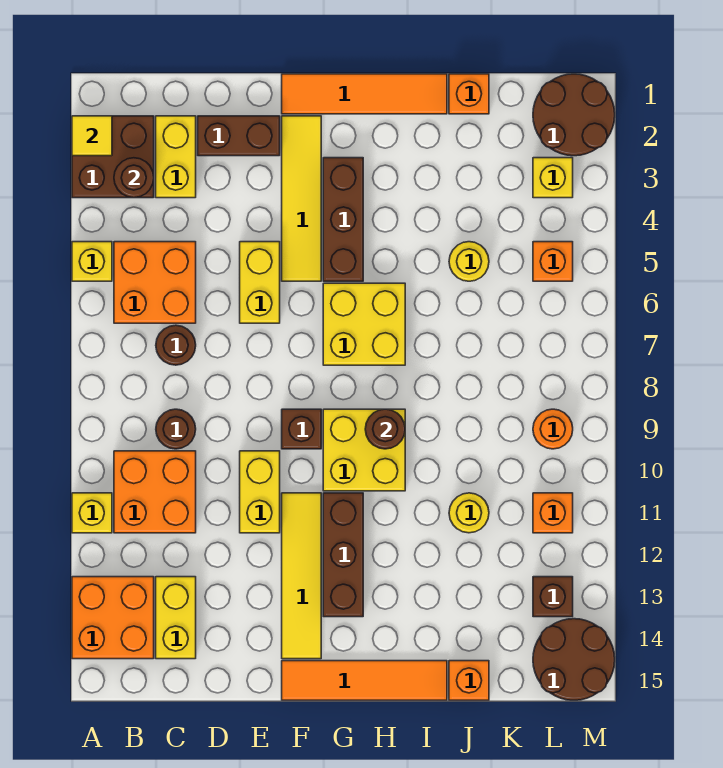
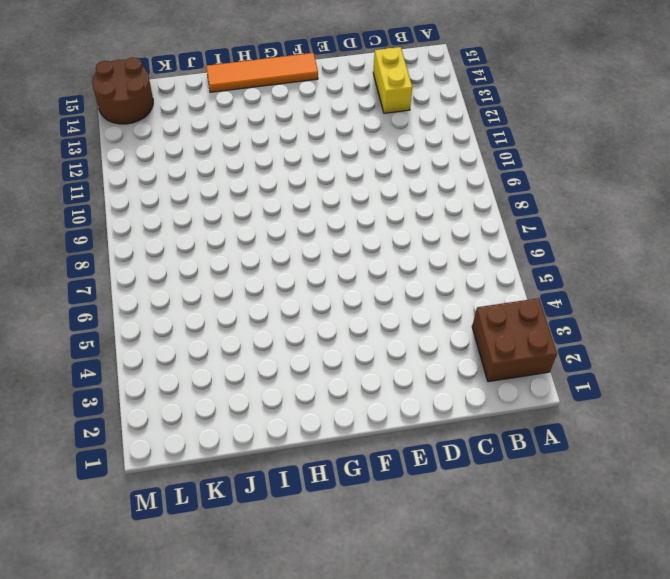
none -> yellow 1x1 brick [72,242,112,281]
none -> yellow 1x1 brick [72,493,112,533]
none -> orange 2x2 brick [72,577,154,659]
none -> orange 2x2 brick [114,242,196,323]

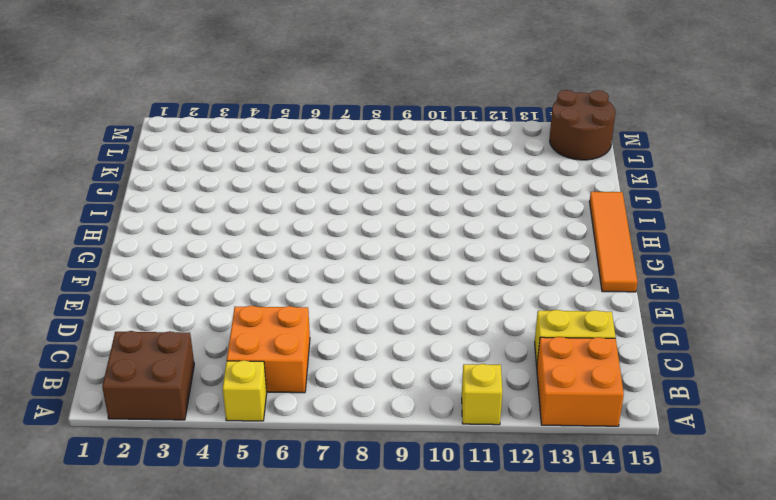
none -> orange 2x2 brick [114,451,196,533]
none -> yellow 1x2 brick [156,116,196,198]
none -> brown 1x1 round brick [156,325,196,365]
none -> brown 1x1 round brick [156,409,196,449]

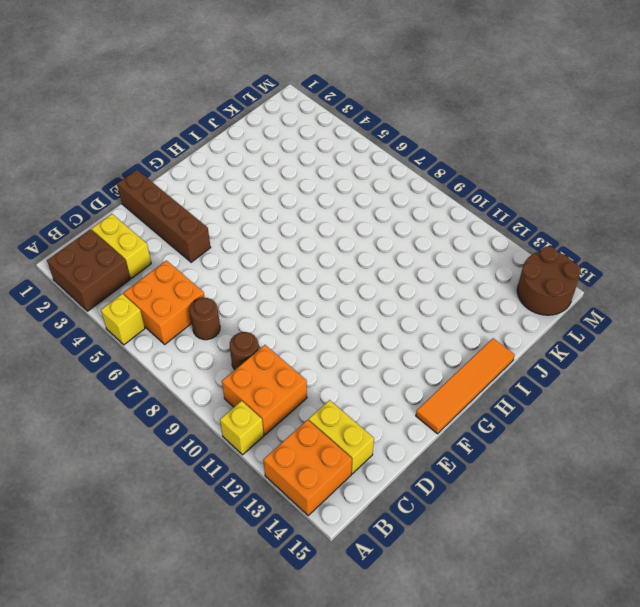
brown 1x4 brick [117,170,211,262] -> brown 1x2 brick [198,116,280,156]
none -> yellow 1x2 brick [240,242,280,323]
none -> yellow 1x2 brick [240,451,280,533]
none -> orange 1x4 tile [282,74,447,114]
none -> yellow 1x4 tile [282,116,321,281]

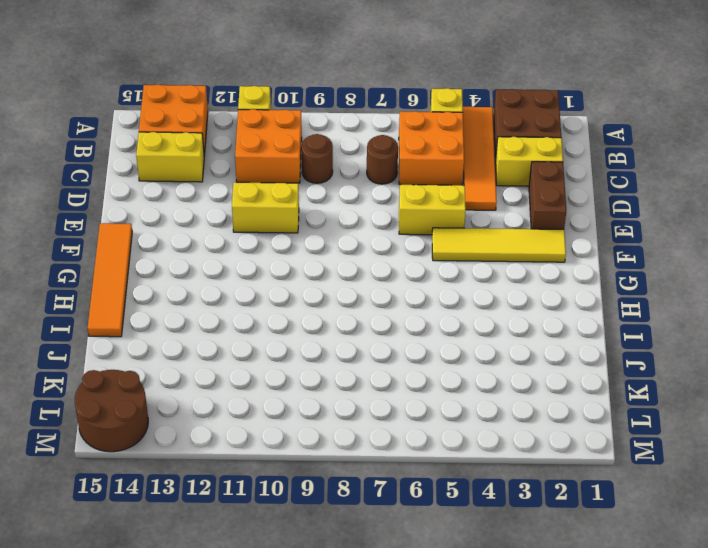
orange 1x4 tile [463,107,497,210] -> orange 1x4 tile moved to [282,74,447,114]
none -> brown 1x1 brick [282,409,321,449]
none -> yellow 1x4 tile [282,493,321,659]
none -> brown 1x3 brick [323,158,363,281]
none -> yellow 2x2 brick [323,283,405,365]

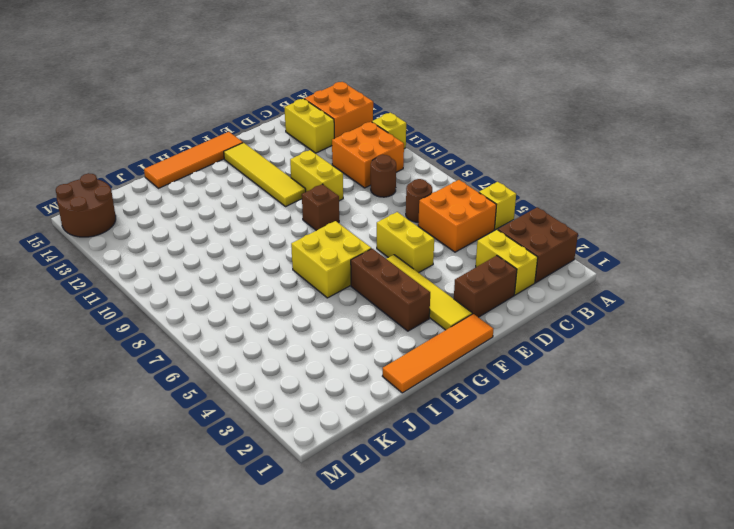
none -> yellow 2x2 brick [323,409,405,491]
none -> brown 1x3 brick [323,493,363,617]
none -> orange 1x1 brick [449,74,489,114]
none -> yellow 1x1 round brick [449,242,489,281]

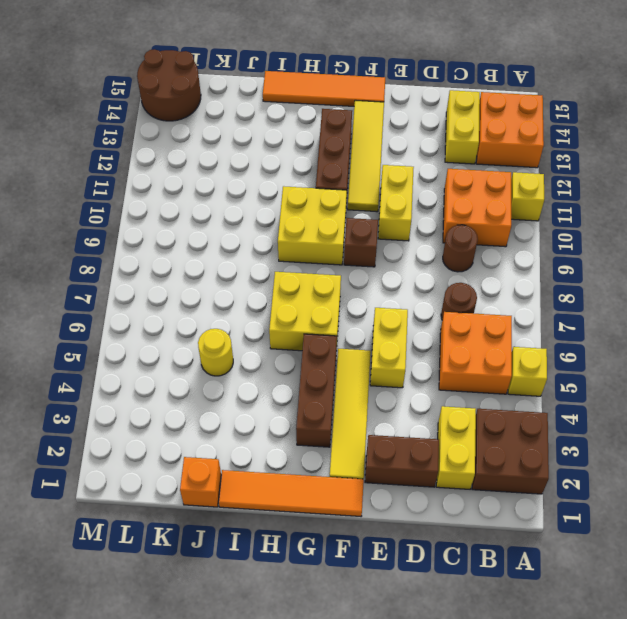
none -> yellow 1x1 round brick [449,493,489,533]
none -> orange 1x1 brick [449,661,489,700]
none -> brown 2x2 round brick [533,74,615,156]
none -> yellow 1x1 brick [533,158,573,198]

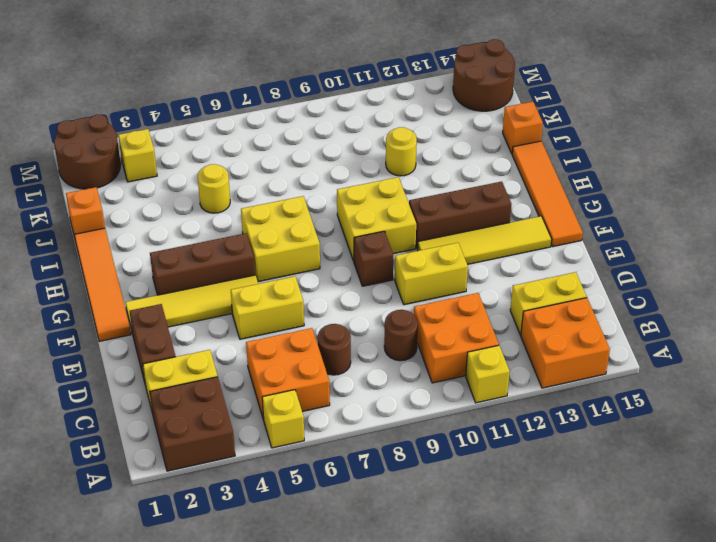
none -> orange 1x1 brick [533,242,573,281]
none -> orange 1x1 round brick [533,409,573,449]
none -> orange 1x1 brick [533,493,573,533]
none -> brown 1x1 brick [533,577,573,617]

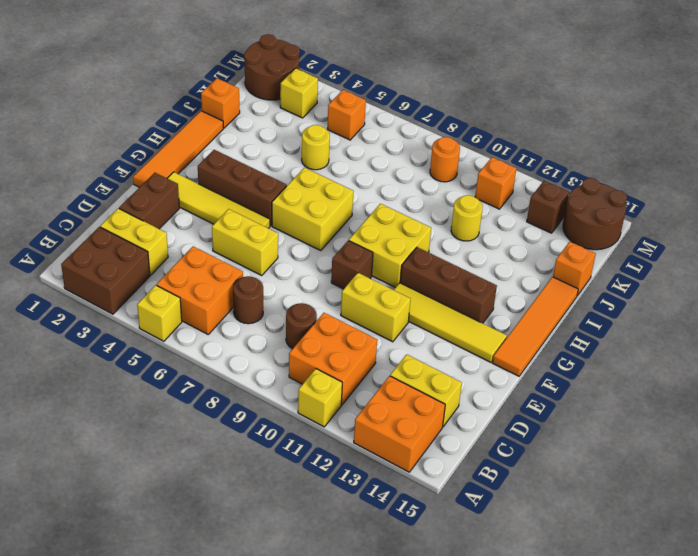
none -> yellow 1x1 tile [72,116,112,156]
none -> brown 1x1 round brick [114,158,154,198]
none -> brown 1x1 round brick [365,409,405,449]

